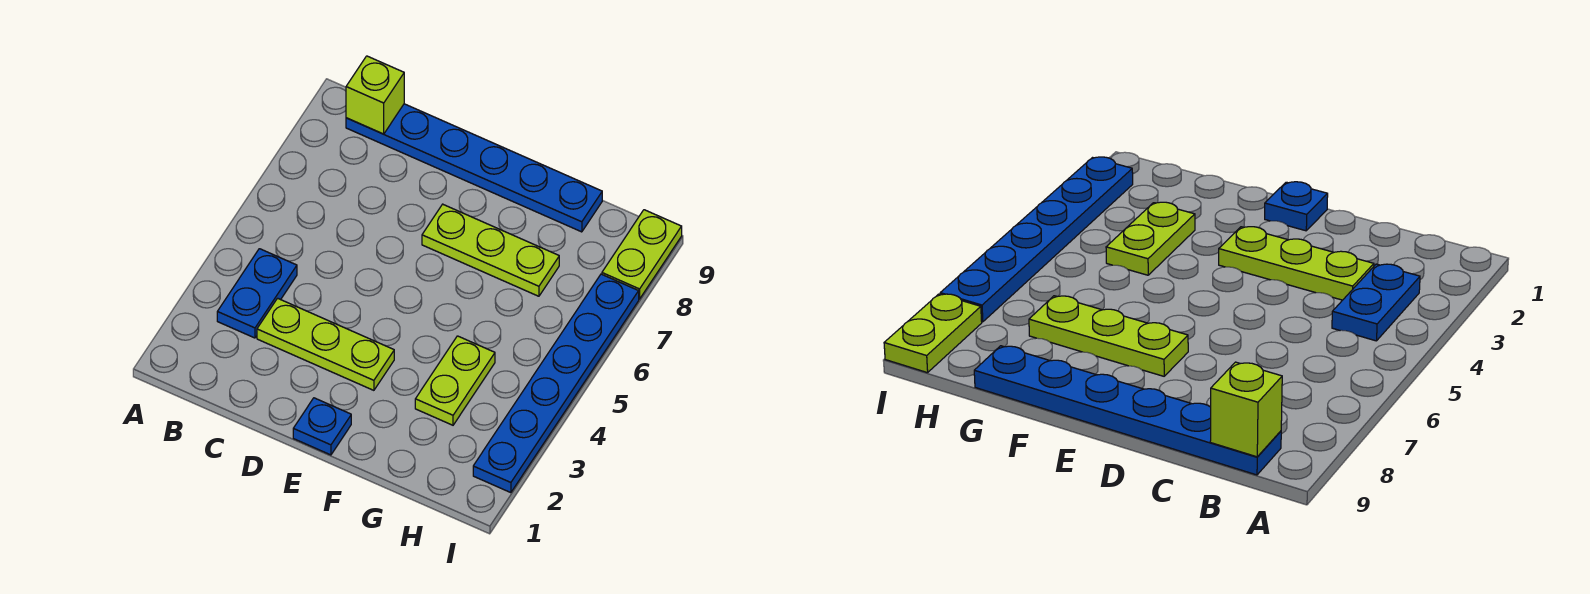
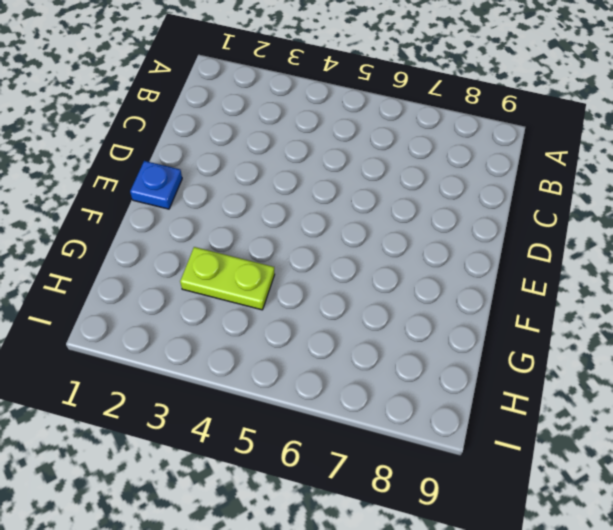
none -> blue 1x2 plate [217,249,297,338]
none -> blue 1x6 plate [346,104,602,232]

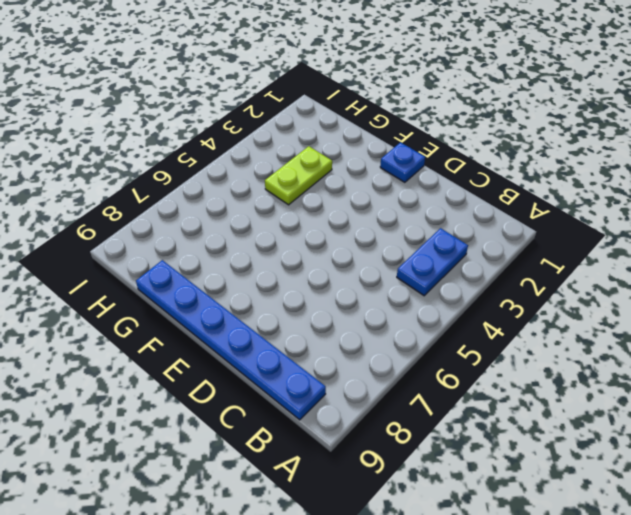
none -> lime 1x3 plate [257,298,394,390]
none -> lime 1x3 plate [422,204,559,296]

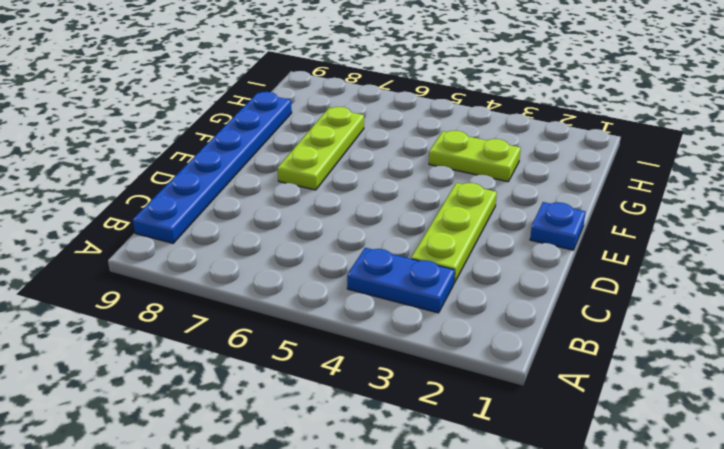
none -> blue 1x6 plate [473,274,639,493]
none -> lime 1x2 plate [602,210,682,299]

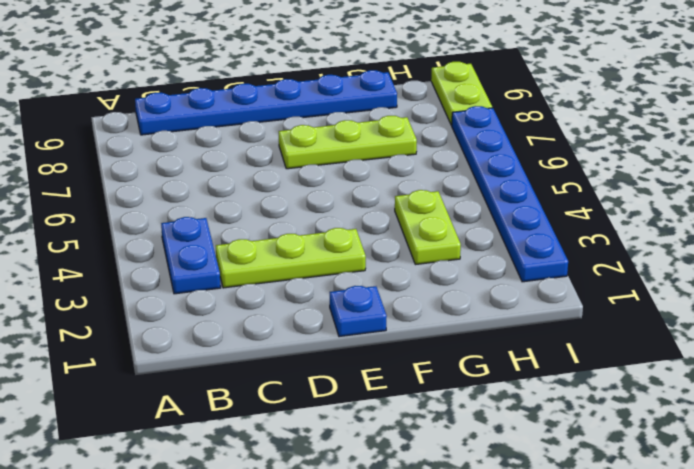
none -> lime 1x1 brick [346,56,404,134]

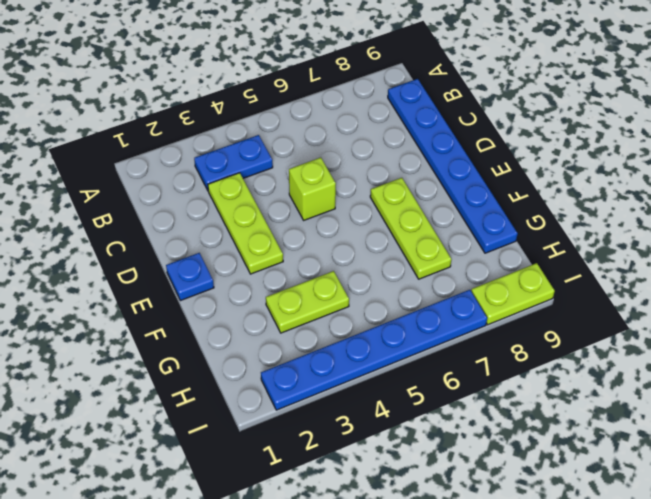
lime 1x1 brick [289,158,336,220] -> lime 1x1 brick moved to [346,56,404,134]

